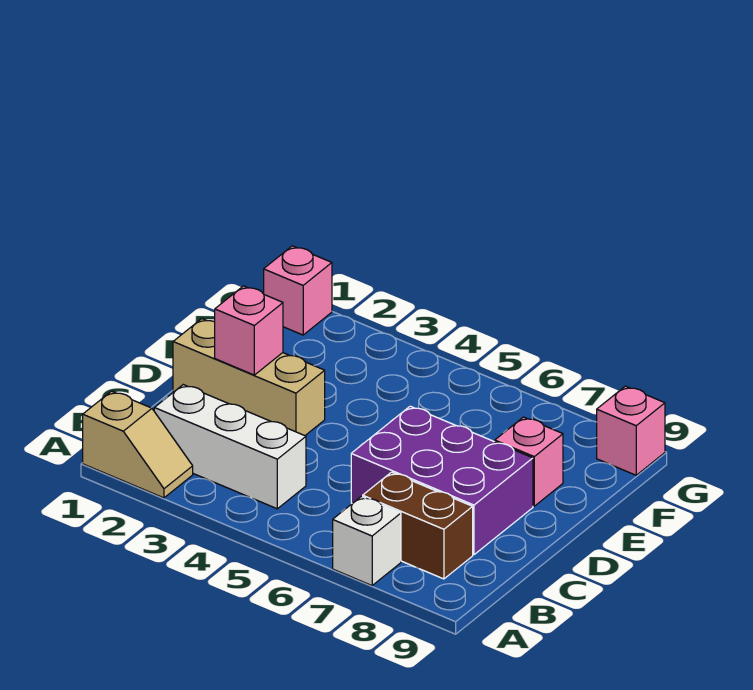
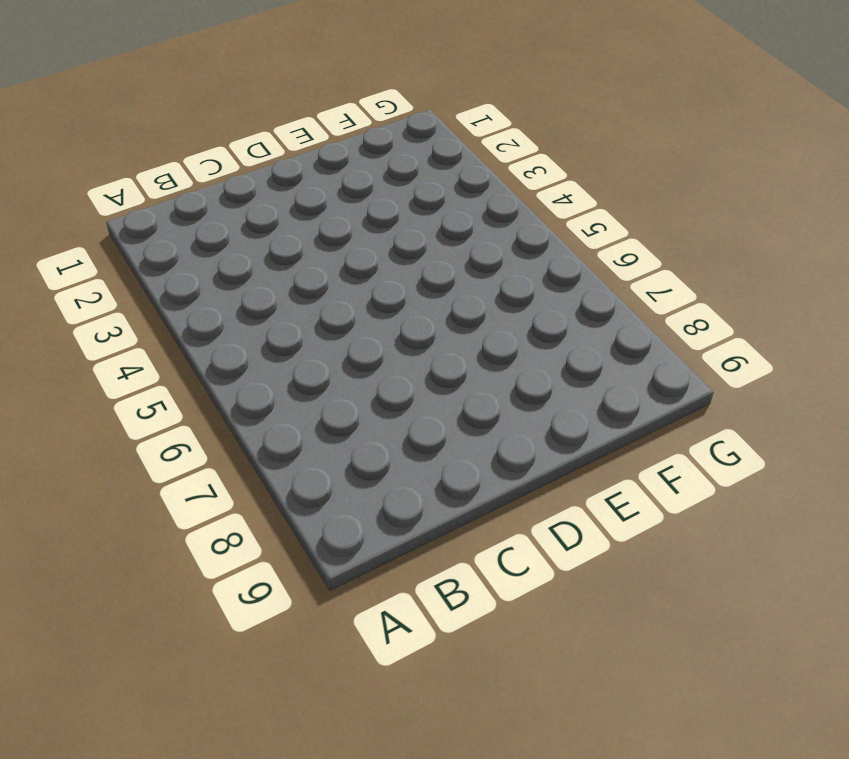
none -> tan 1x2 slope [83,391,193,498]
none -> white 1x1 brick [333,496,401,586]

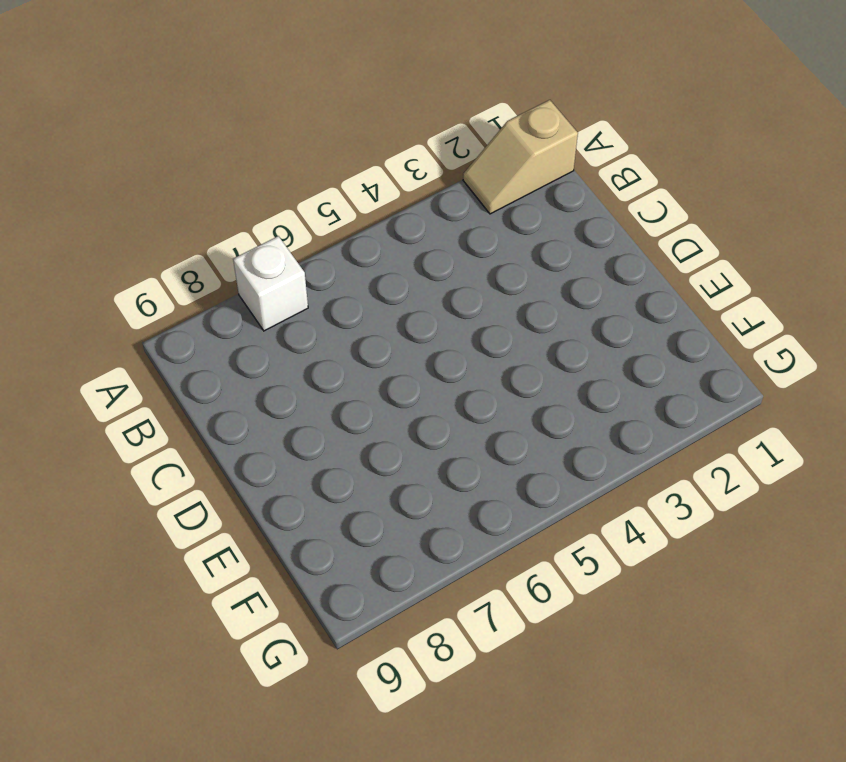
none -> white 1x3 brick [154,385,306,509]
none -> brown 1x2 brick [363,472,473,579]

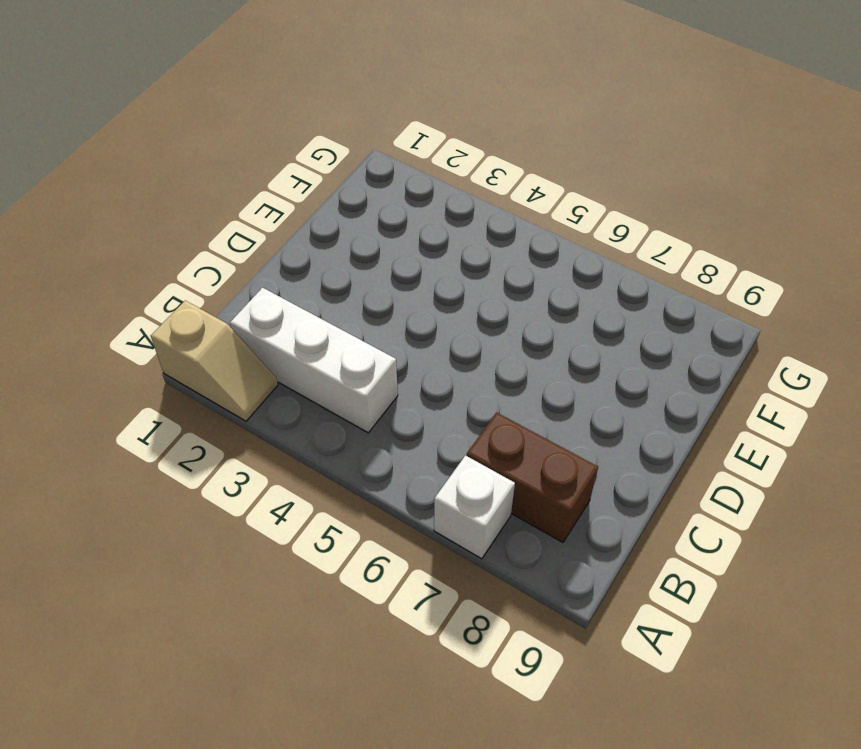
none -> purple 2x3 brick [351,406,533,555]
none -> tan 1x3 brick [173,319,325,436]

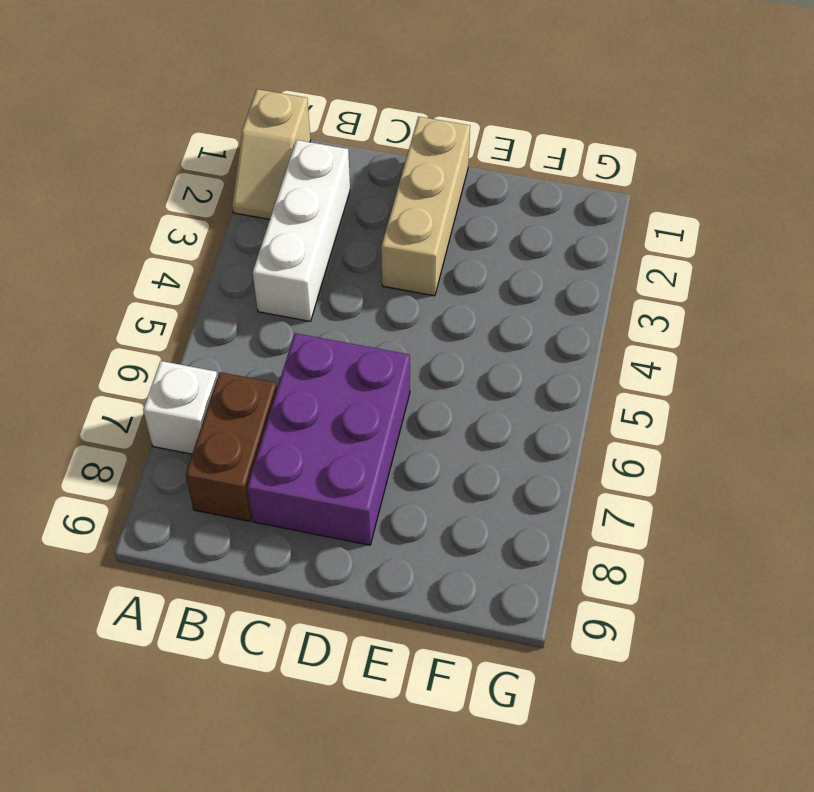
none -> pink 1x1 brick [495,417,563,506]
none -> pink 1x1 brick [264,246,332,335]

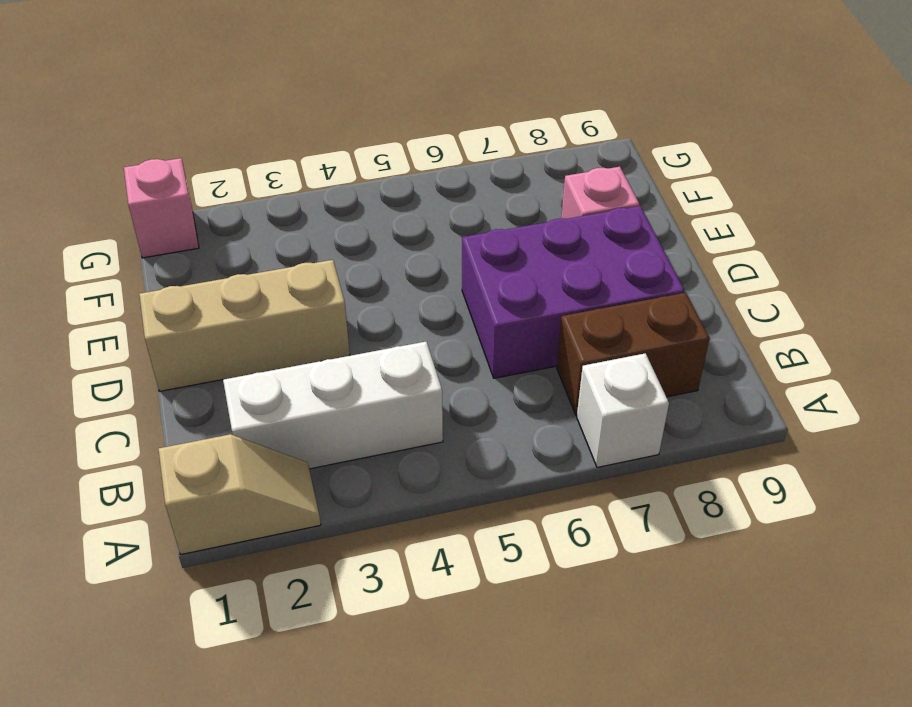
none -> pink 1x1 brick [597,386,665,475]
none -> pink 1x1 brick [215,286,283,375]

